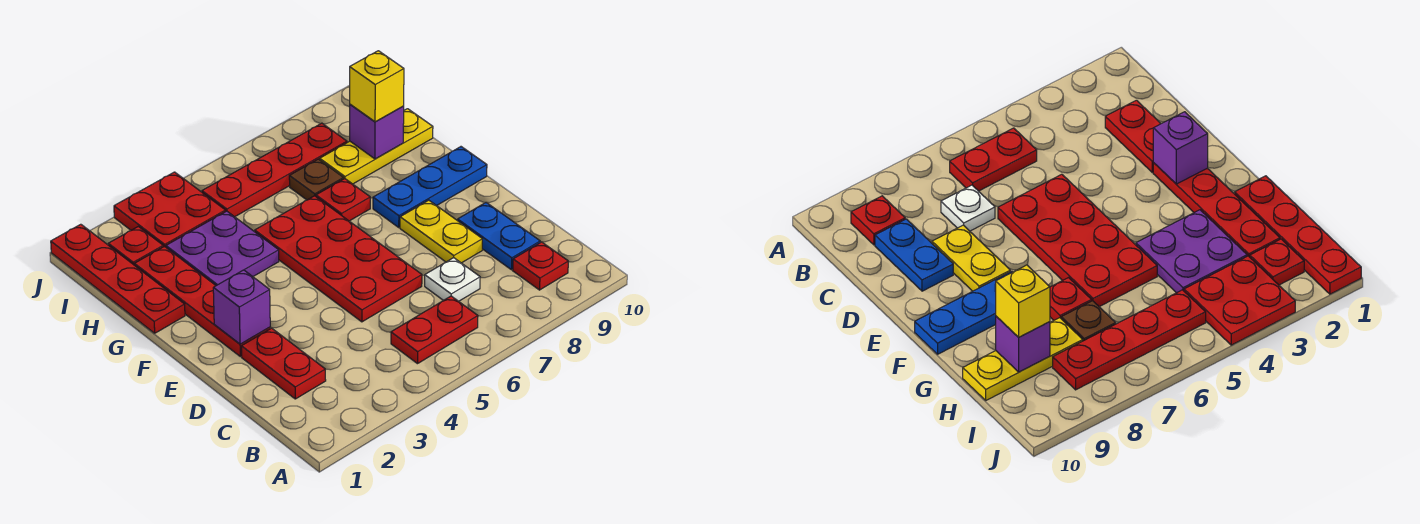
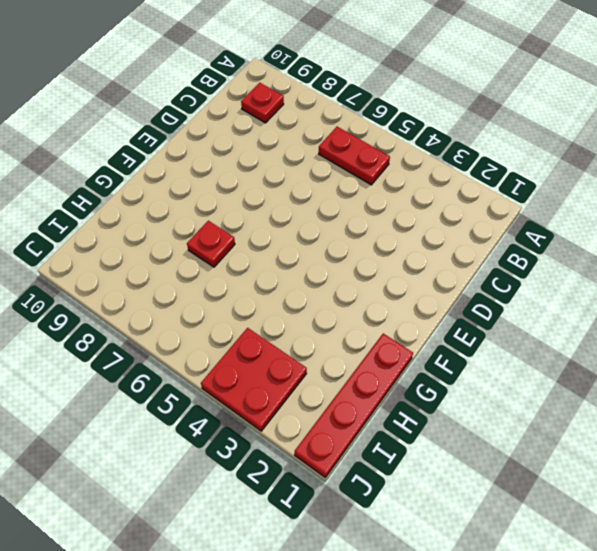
none -> red 1x2 plate [241,328,326,399]
none -> white 1x1 plate [425,258,480,301]
none -> blue 1x2 plate [458,202,540,270]

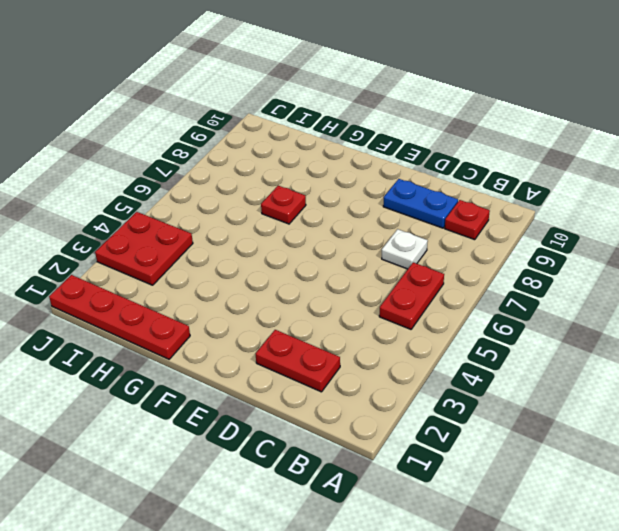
none -> red 2x4 plate [255,196,422,322]
none -> yellow 1x2 plate [400,200,482,263]
none -> red 1x4 plate [134,246,270,357]

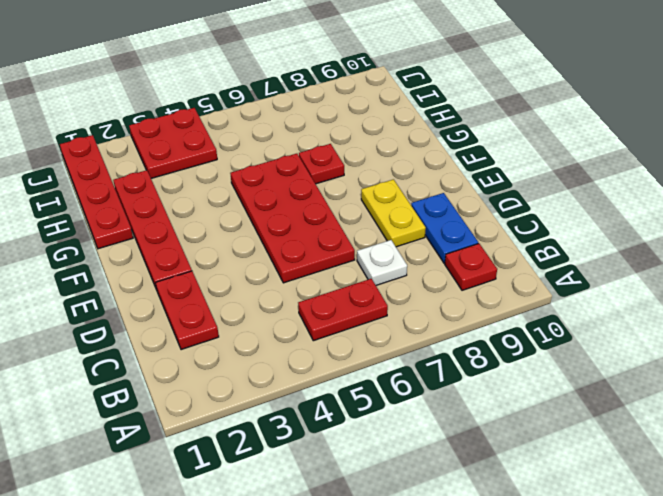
none -> blue 1x3 plate [373,147,487,227]
none -> purple 2x2 plate [166,211,279,286]
none -> brown 1x1 plate [289,159,344,200]

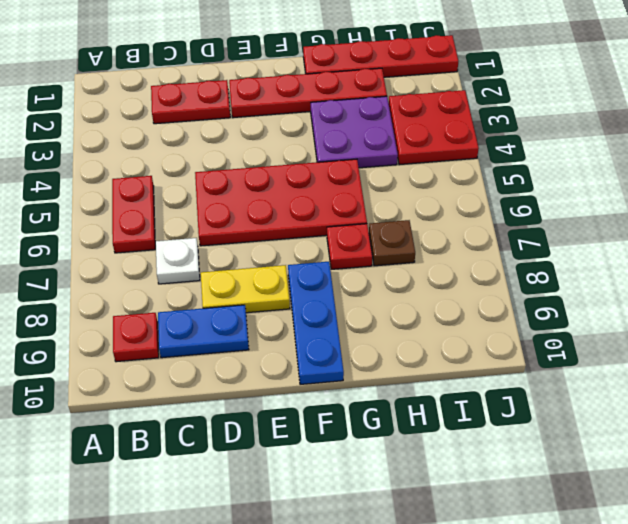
none -> yellow 1x3 plate [320,109,433,184]
none -> red 1x1 plate [108,227,163,265]
none -> red 1x4 plate [202,123,347,217]

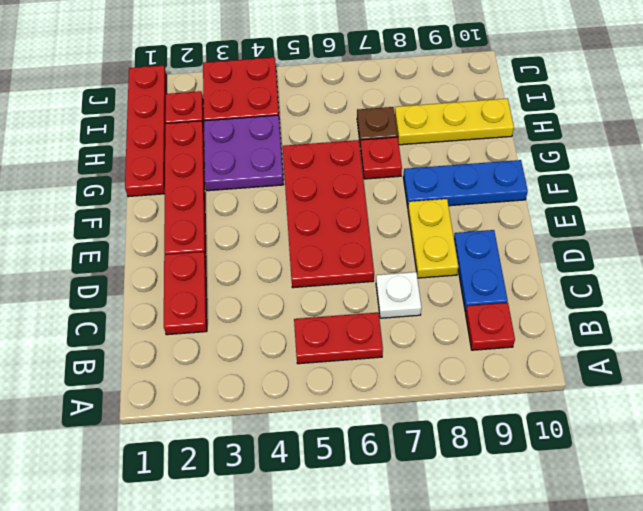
none -> red 1x4 plate [202,123,347,217]
none -> purple 1x1 brick [213,270,270,344]
none -> purple 1x1 brick [350,105,404,159]

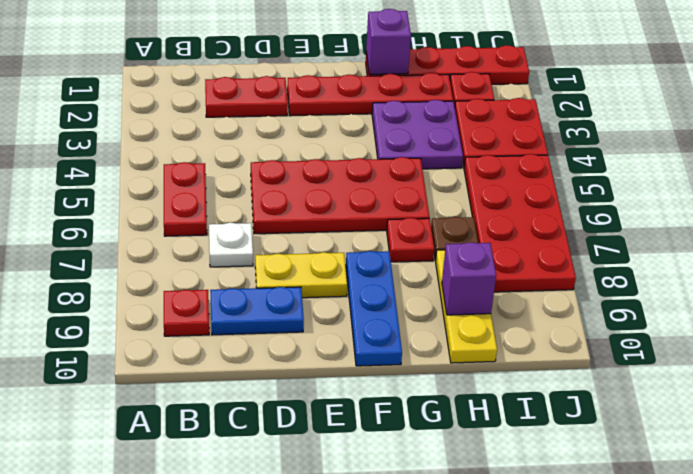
purple 1x1 brick [366,9,411,74] -> purple 1x1 brick moved to [213,270,270,344]
red 2x4 plate [464,154,576,292] -> red 1x4 plate [202,123,347,217]
none -> yellow 1x1 brick [350,51,404,122]

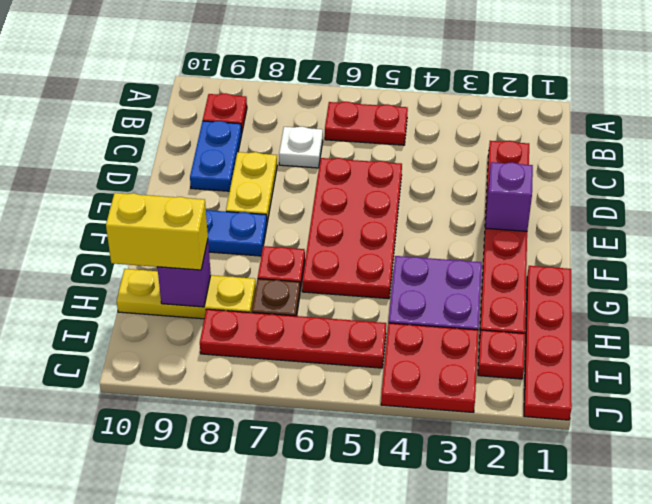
yellow 1x2 brick [106,193,208,270] -> yellow 1x1 brick [350,51,404,122]

